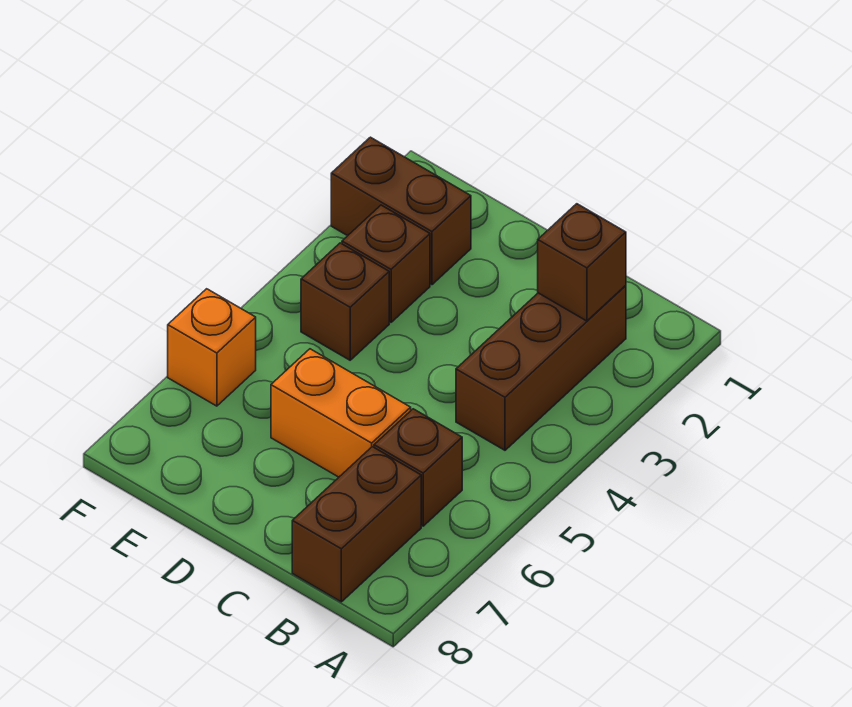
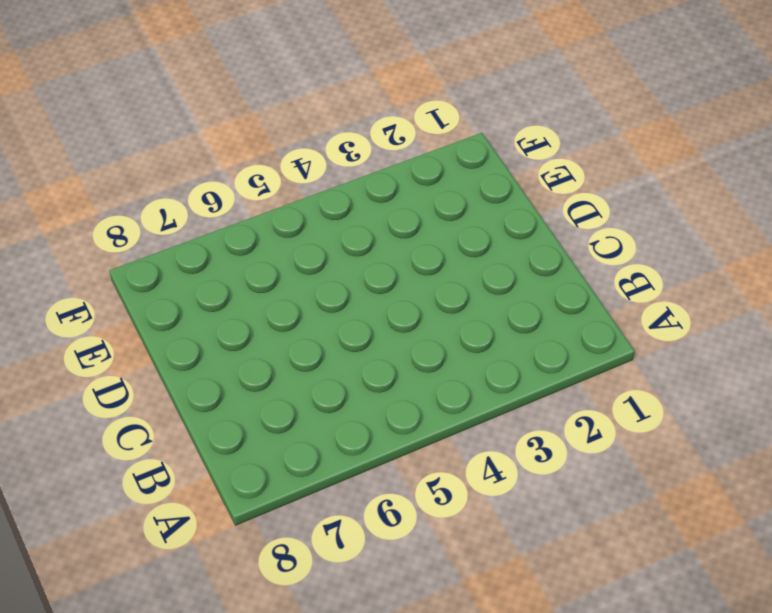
none -> brown 1x3 brick [456,286,626,450]
none -> brown 1x1 brick [374,409,462,526]

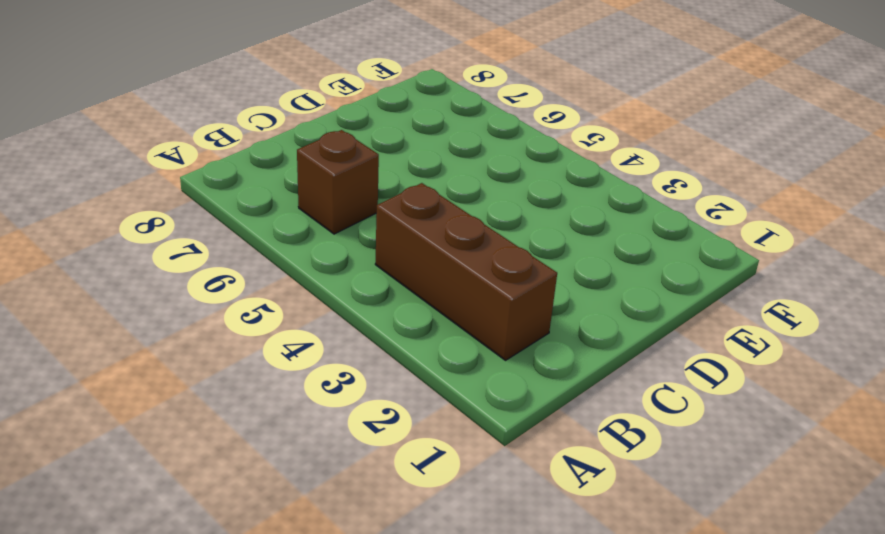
none -> brown 1x2 brick [292,447,421,602]
none -> orange 1x2 brick [271,349,411,477]

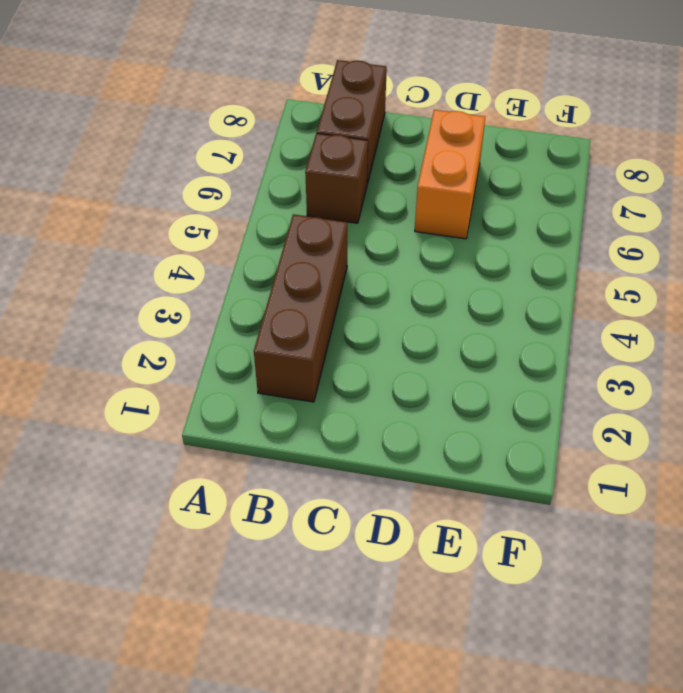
orange 1x2 brick [415,110,485,239] -> orange 1x2 brick turned to [271,349,411,477]
none -> brown 1x2 brick [331,137,471,285]
none -> brown 1x1 brick [342,205,430,322]

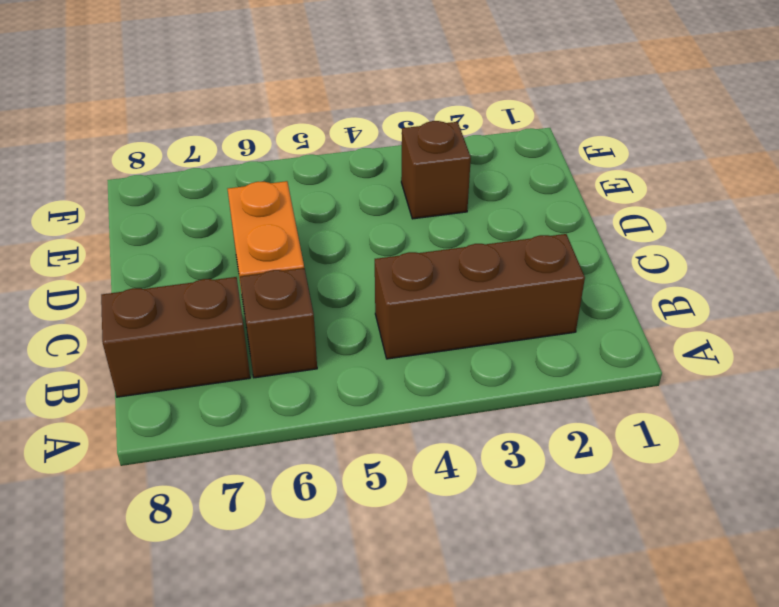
none -> brown 1x2 brick [331,137,471,285]
none -> brown 1x1 brick [301,243,389,360]

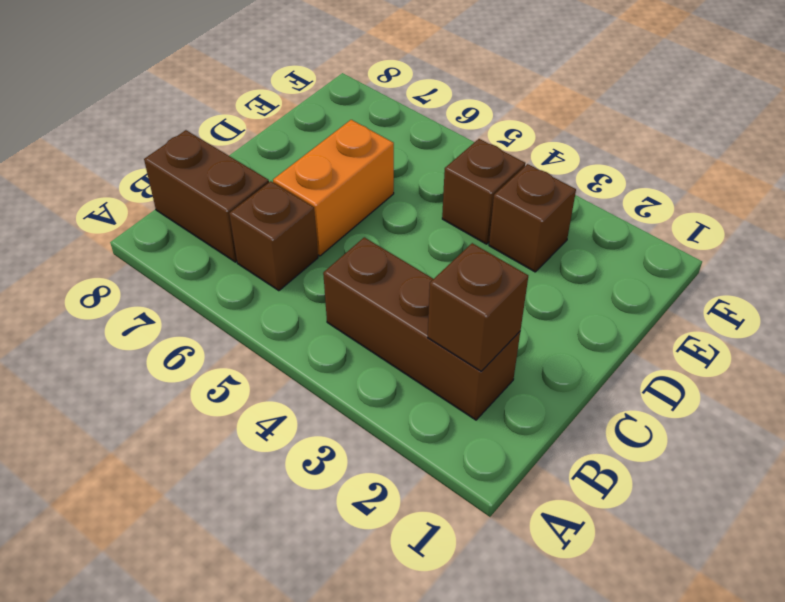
none -> brown 1x2 brick [331,137,471,285]
none -> orange 1x1 brick [168,289,256,406]

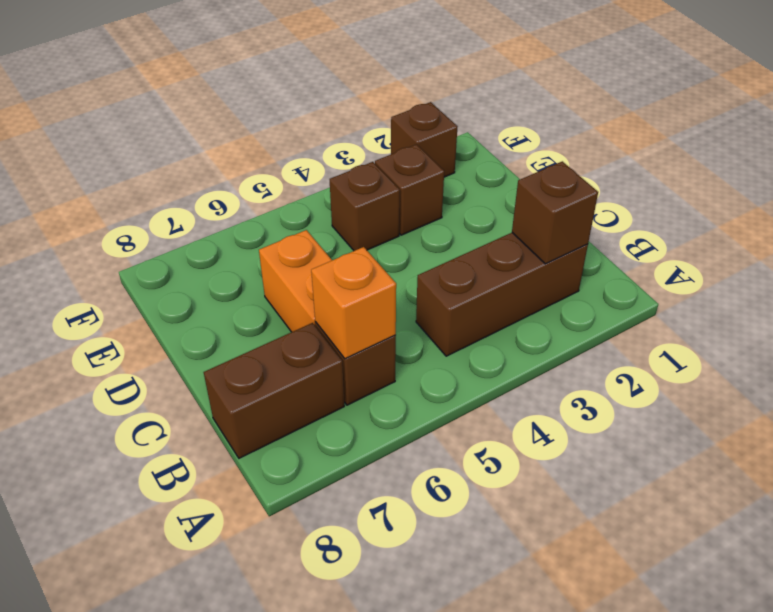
orange 1x1 brick [311,247,396,359] -> orange 1x1 brick moved to [168,289,256,406]
brown 1x1 brick [391,102,458,177] -> brown 1x2 brick [331,137,471,285]

